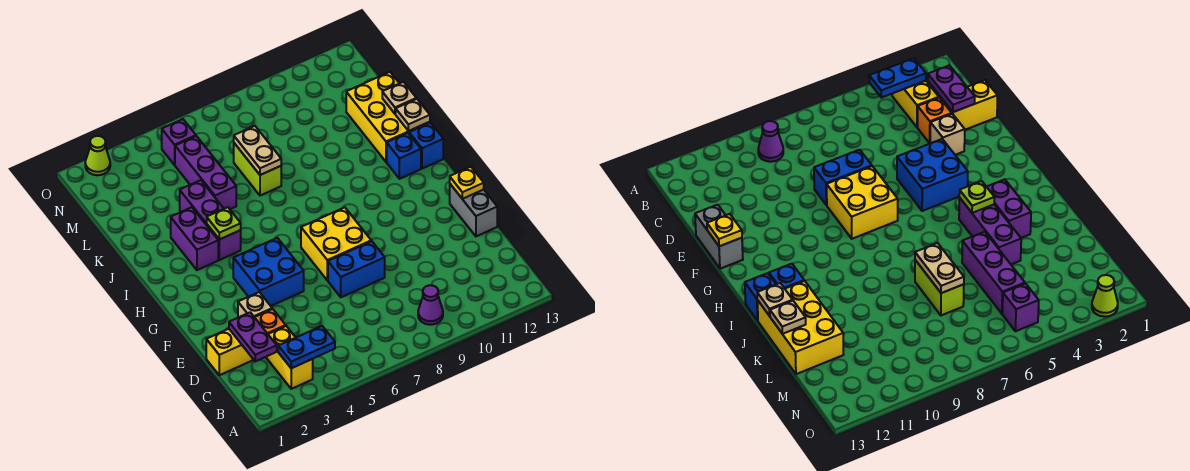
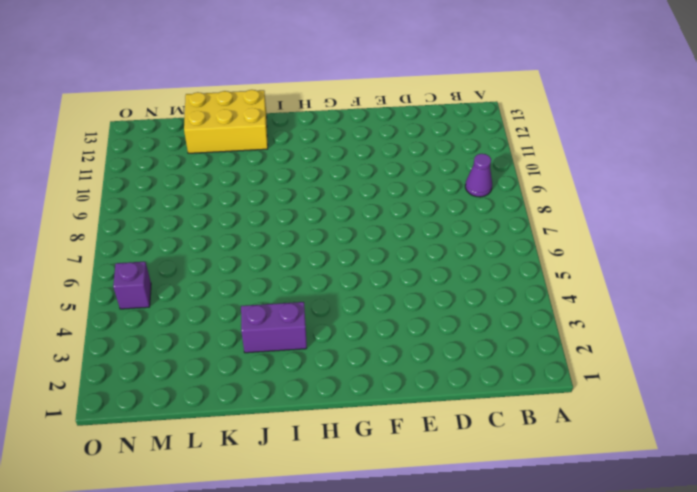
none -> yellow 1x2 brick [266,326,313,389]
none -> yellow 1x2 brick [206,329,254,375]
none -> orange 1x1 brick [255,309,286,334]

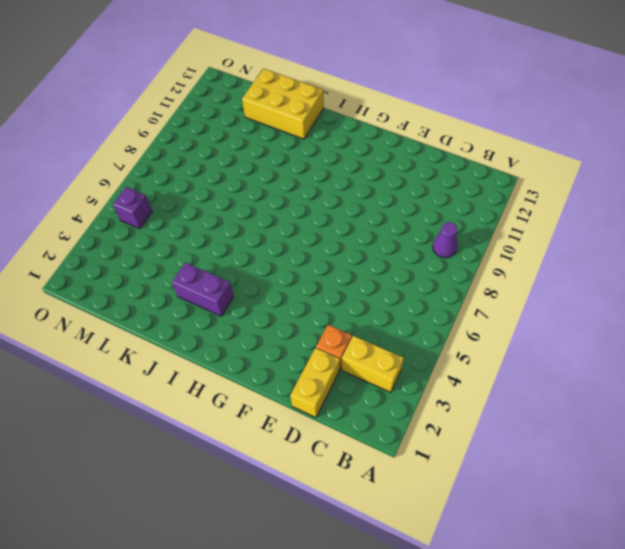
none -> tan 1x1 brick [238,292,272,317]
none -> blue 1x2 brick [328,241,385,297]
none -> grey 1x2 brick [450,184,497,236]

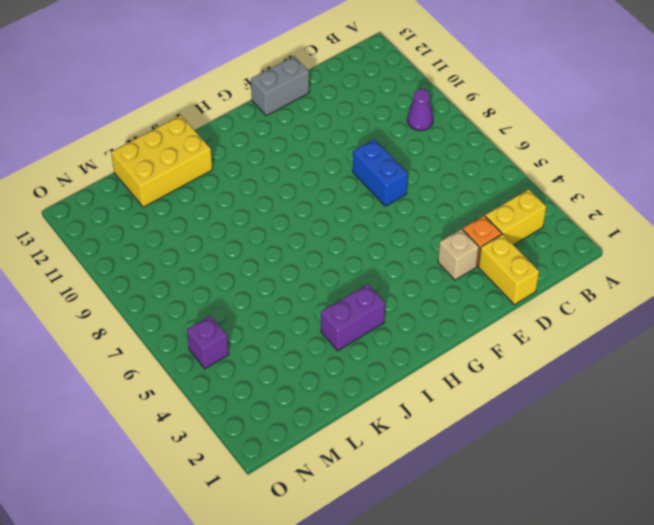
none -> blue 2x2 brick [233,238,304,306]
none -> yellow 2x2 brick [301,207,371,280]
none -> purple 1x3 brick [180,180,241,260]

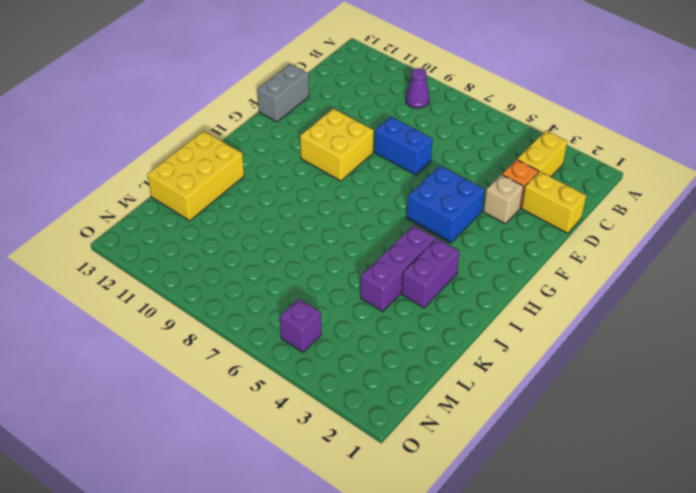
yellow 2x2 brick [300,109,374,181] -> yellow 2x2 brick moved to [301,207,371,280]
none -> blue 1x1 brick [387,133,421,179]
none -> blue 1x1 brick [409,123,443,169]
none -> purple 1x3 brick [175,136,236,209]

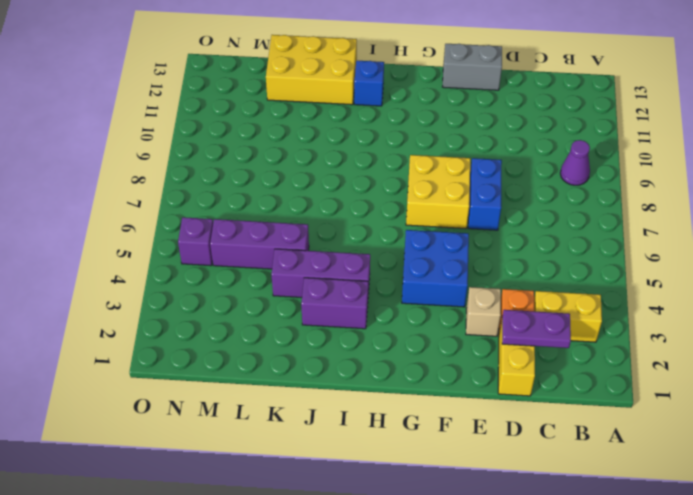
none -> blue 1x1 brick [409,123,443,169]
none -> lime 1x2 brick [234,143,281,196]
none -> lime 1x1 cone [85,136,110,175]

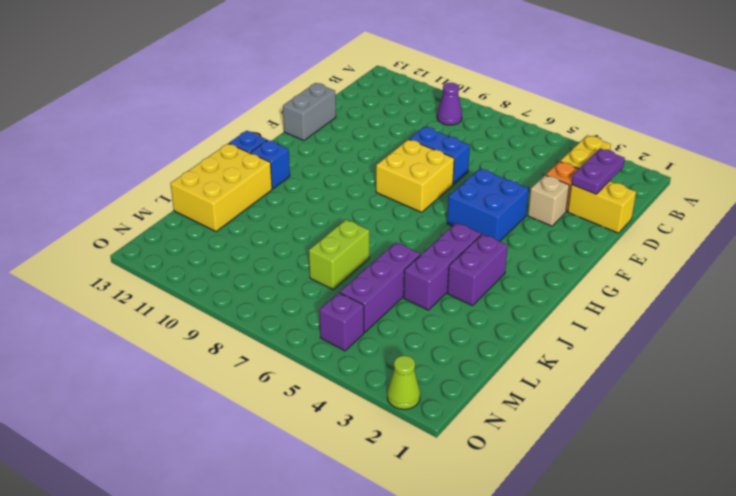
none -> blue 1x2 plate [278,326,335,368]
none -> yellow 1x1 plate [450,167,484,199]
none -> lime 1x1 plate [207,207,241,239]

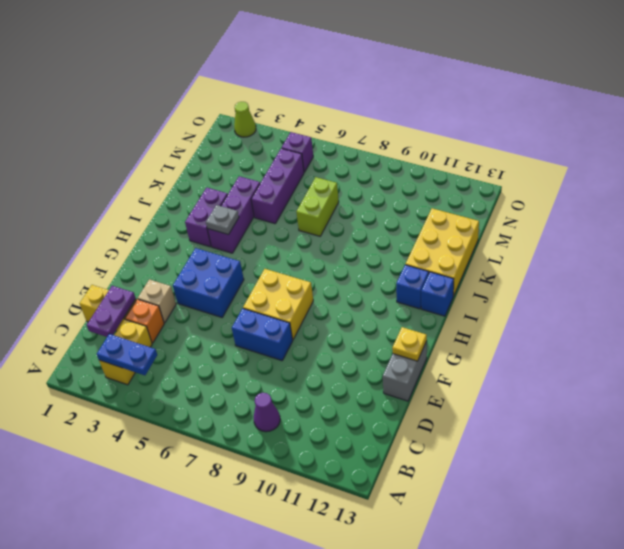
grey 1x1 plate [206,205,239,235] -> lime 1x1 plate [207,207,241,239]
none -> tan 1x1 plate [396,99,430,131]
none -> tan 1x2 plate [234,126,281,175]
none -> tan 1x1 plate [382,82,416,114]

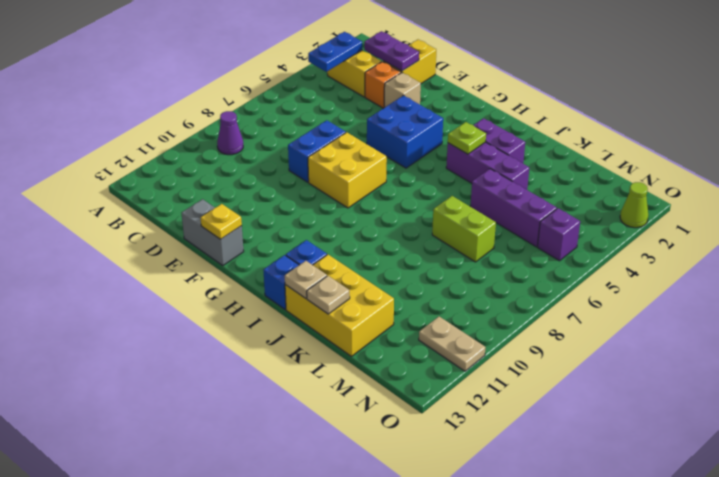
tan 1x2 plate [419,317,486,371] -> tan 1x2 plate moved to [234,126,281,175]

